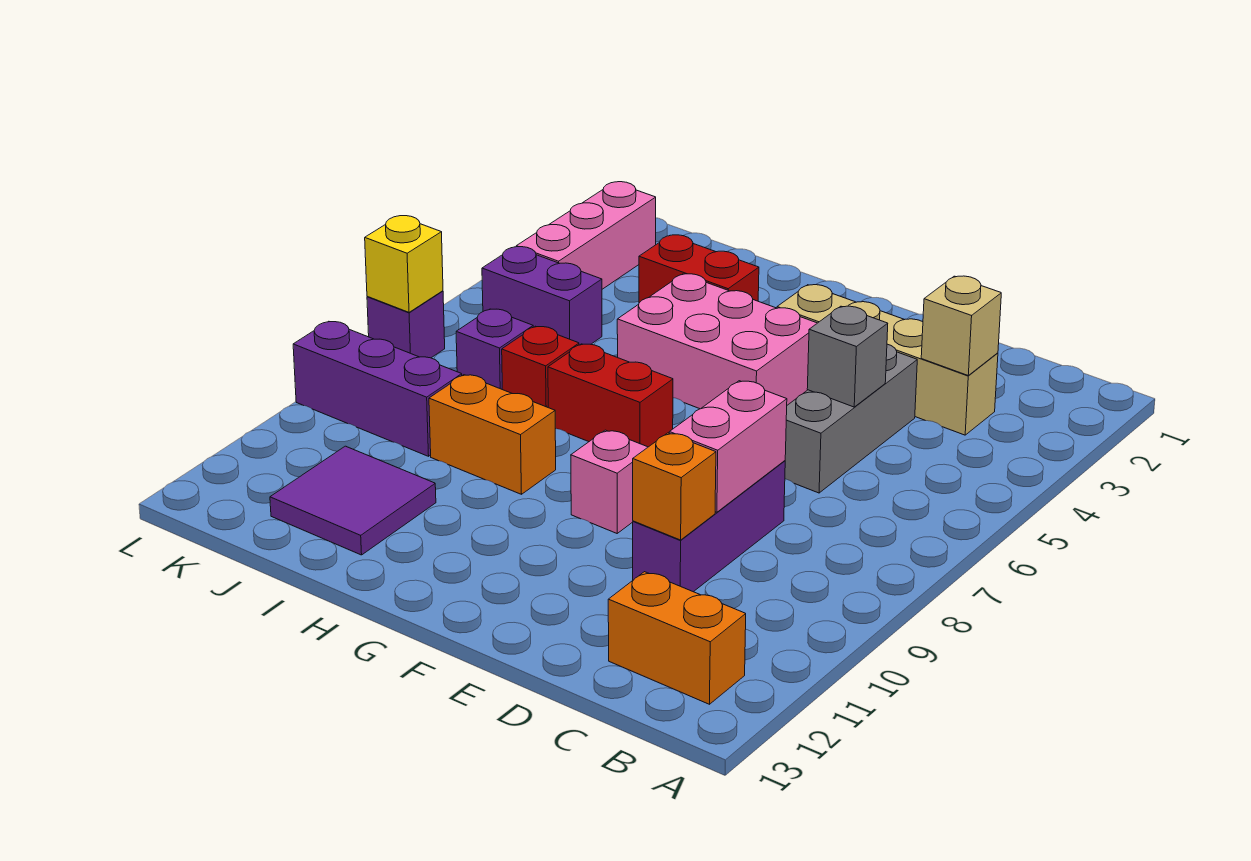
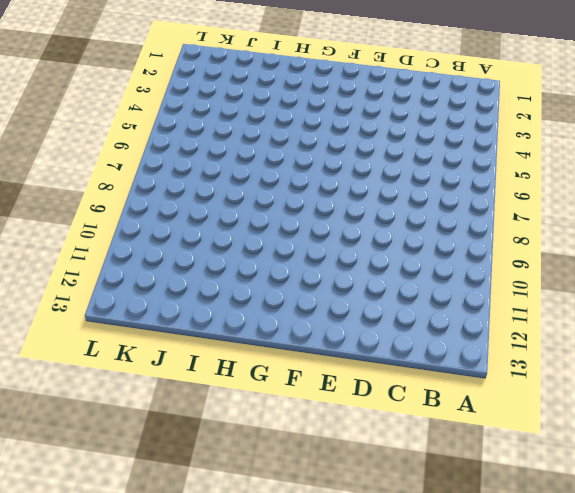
none -> orange 1x2 brick [608,572,746,704]
none -> tan 1x4 brick [777,285,998,435]
none -> grey 1x3 brick [785,344,917,493]

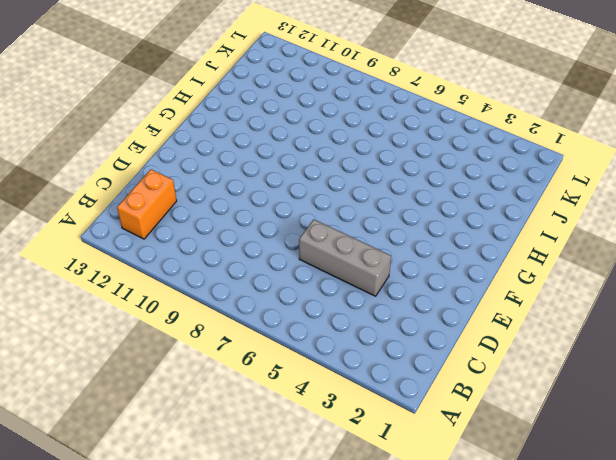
none -> tan 1x4 brick [777,285,998,435]
none -> purple 1x3 brick [633,461,785,592]
none -> pink 2x3 brick [617,274,817,409]

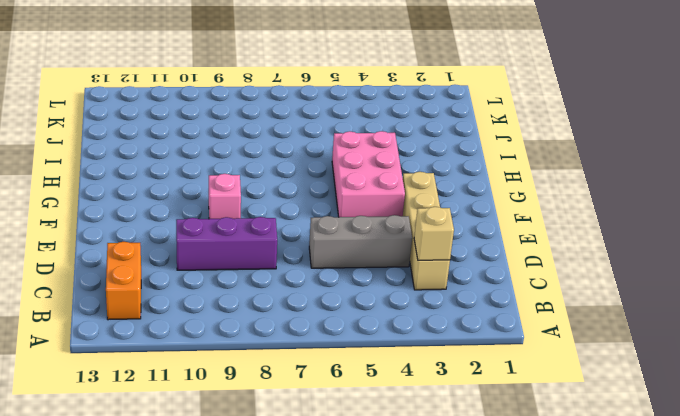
none -> red 1x2 brick [548,344,673,447]
none -> red 1x2 brick [639,235,759,303]
none -> orange 1x2 brick [429,375,556,494]

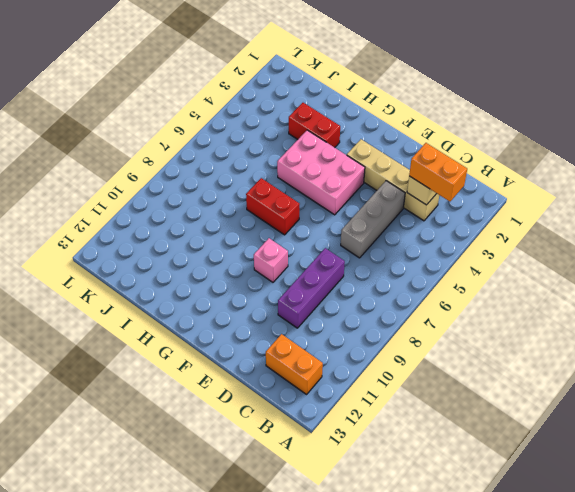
orange 1x2 brick [409,143,467,201] -> orange 1x2 brick moved to [429,375,556,494]
none -> red 1x1 brick [502,326,579,407]
none -> purple 2x2 tile [270,446,436,555]
none -> purple 1x2 brick [482,247,602,345]

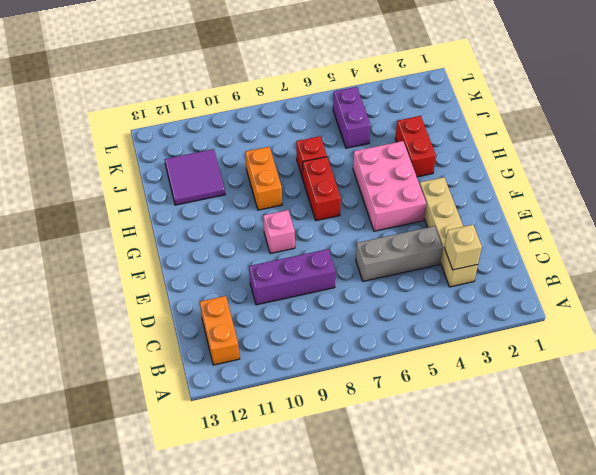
none -> purple 1x1 brick [456,309,533,389]
none -> purple 1x3 brick [293,322,462,456]
none -> pink 1x3 brick [516,182,656,289]

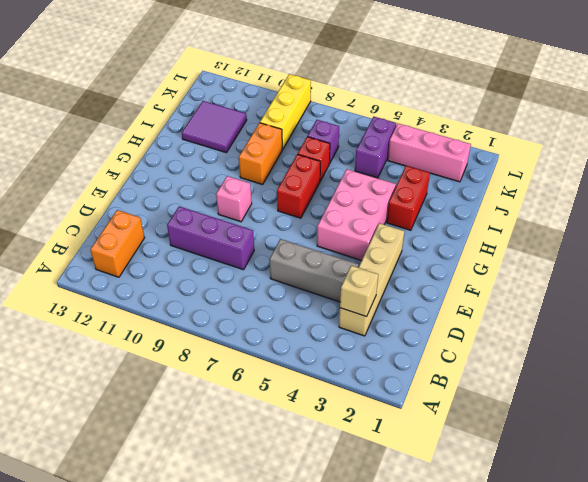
yellow 1x3 brick [260,74,311,149] -> purple 1x3 brick [293,322,462,456]
none -> purple 1x1 brick [367,291,445,358]
none -> grey 1x1 brick [807,306,888,407]
none -> pink 1x2 brick [669,381,787,512]

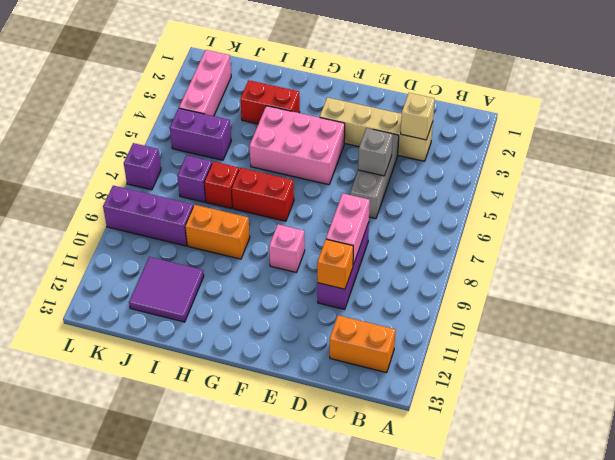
none -> yellow 1x1 brick [365,216,443,312]

